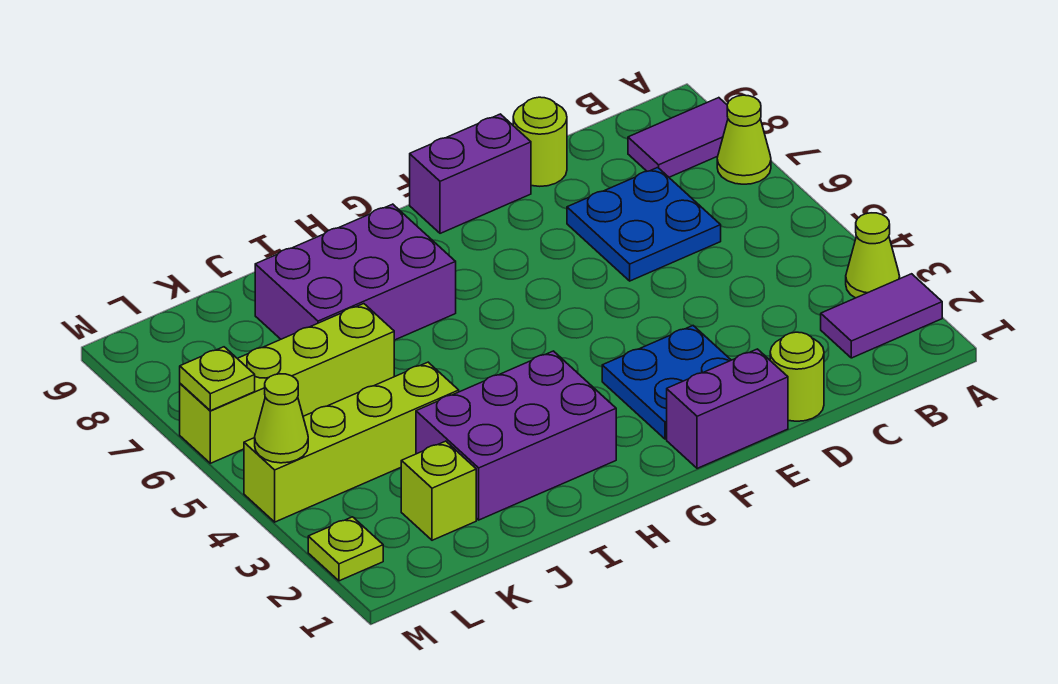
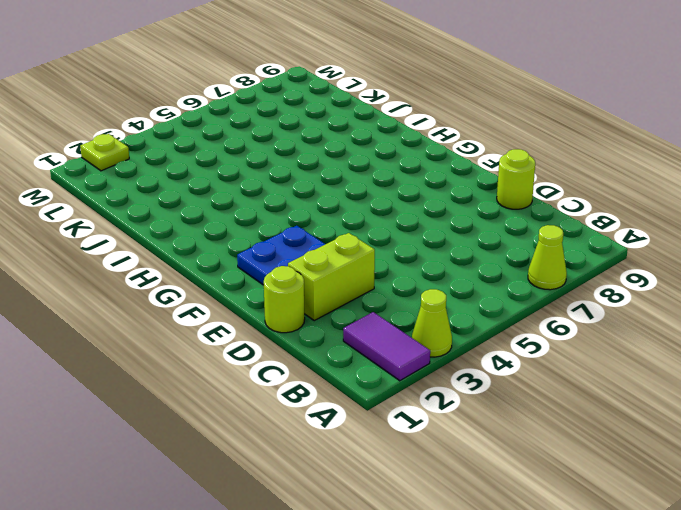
lime 1x2 brick [288,233,375,320] -> none
none -> purple 1x2 tile [628,98,728,177]
none -> blue 2x2 plate [567,168,721,281]
none -> purple 1x2 brick [667,349,788,468]

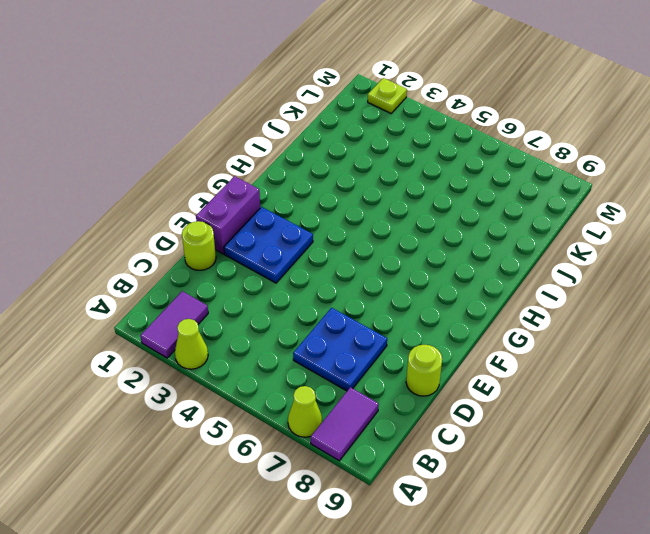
none -> purple 1x2 brick [410,114,531,233]
none -> purple 2x3 brick [416,351,616,520]
none -> purple 2x3 brick [255,204,456,340]

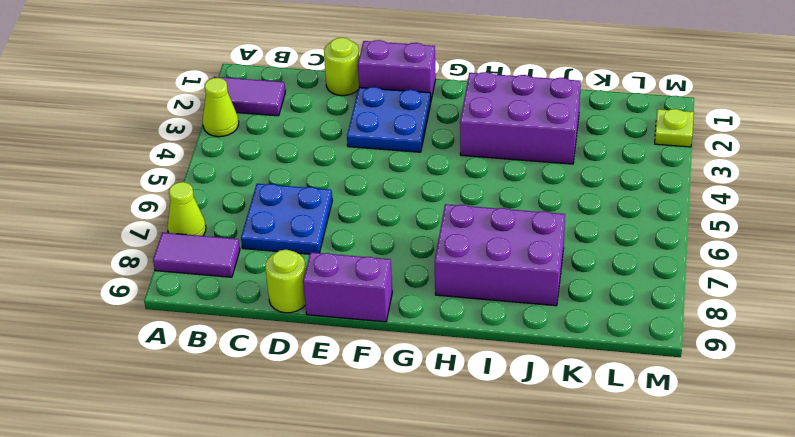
none -> lime 1x4 brick [244,362,459,522]
none -> lime 1x4 brick [180,304,394,463]
none -> lime 1x1 brick [401,441,476,540]

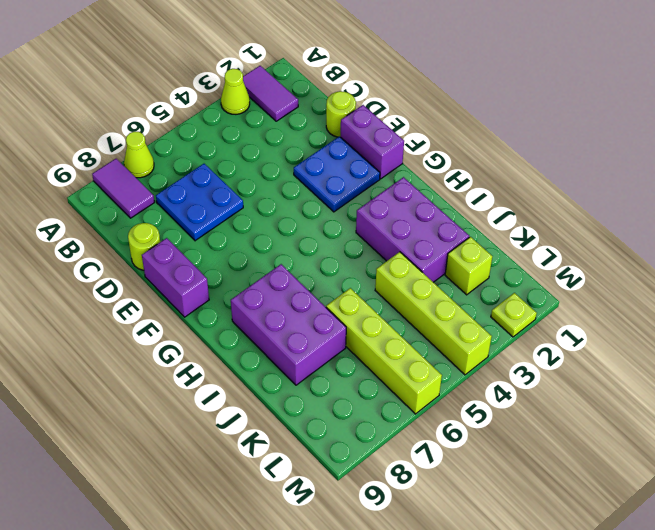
none -> lime 1x1 cone [255,374,308,463]
none -> lime 1x1 plate [180,347,255,411]

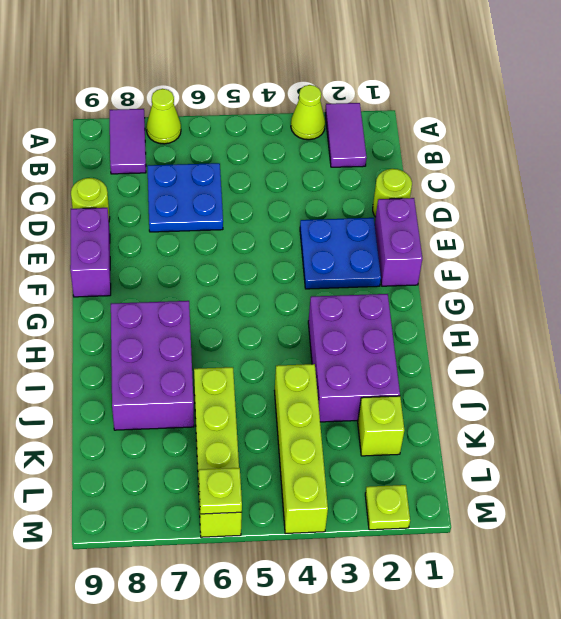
none -> lime 1x1 cone [255,374,308,463]

